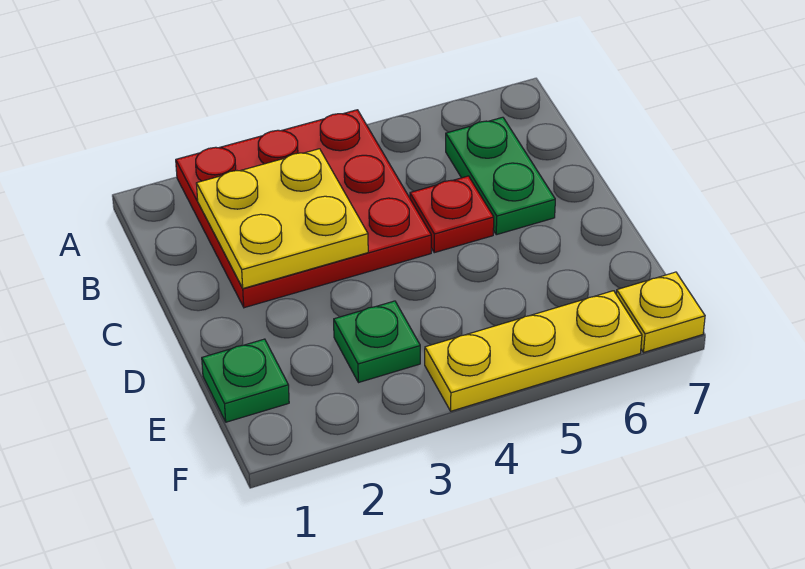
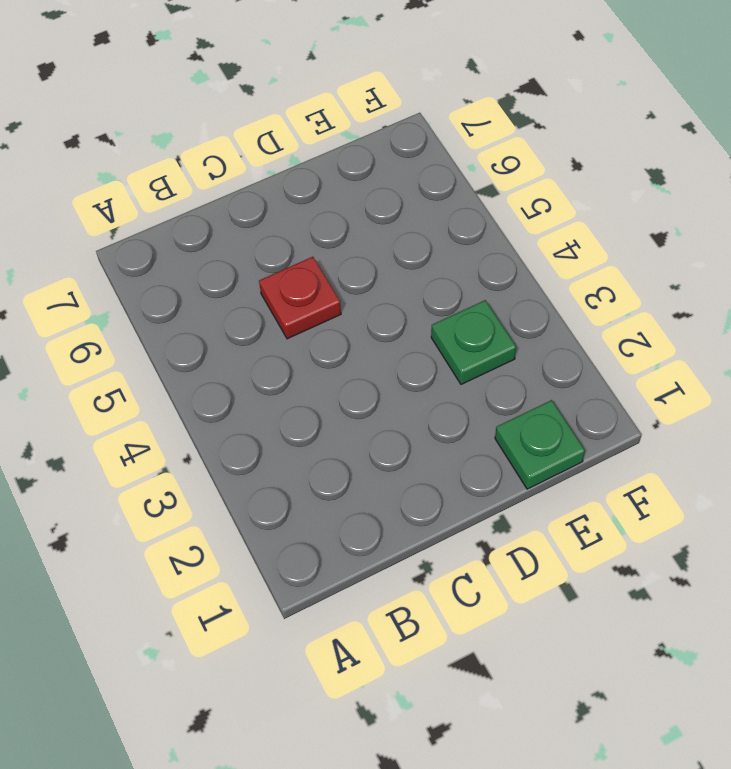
none -> red 3x3 plate [176,110,431,308]
none -> green 1x2 plate [446,117,555,235]

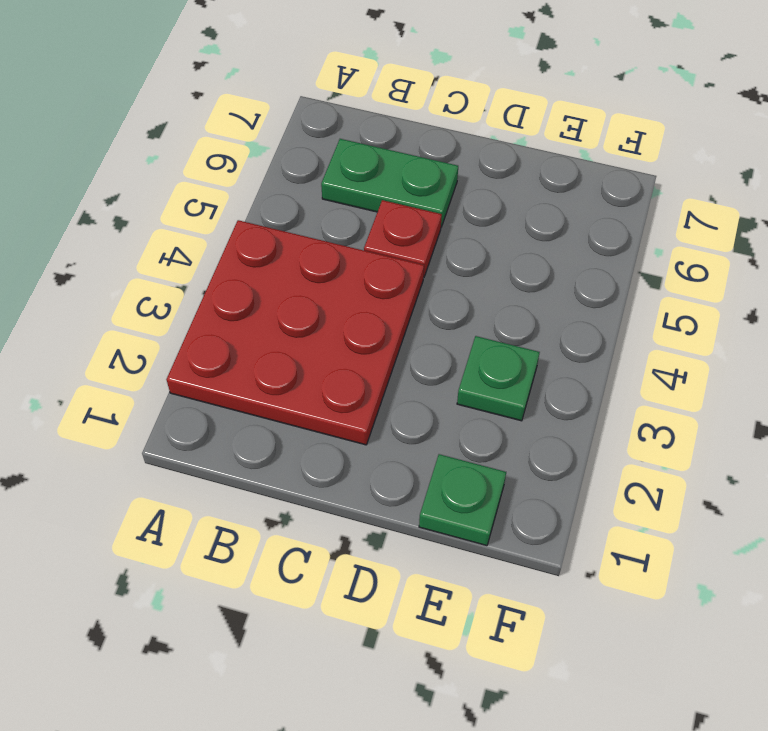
none -> yellow 1x3 plate [425,291,642,411]
none -> yellow 1x1 plate [616,272,705,352]

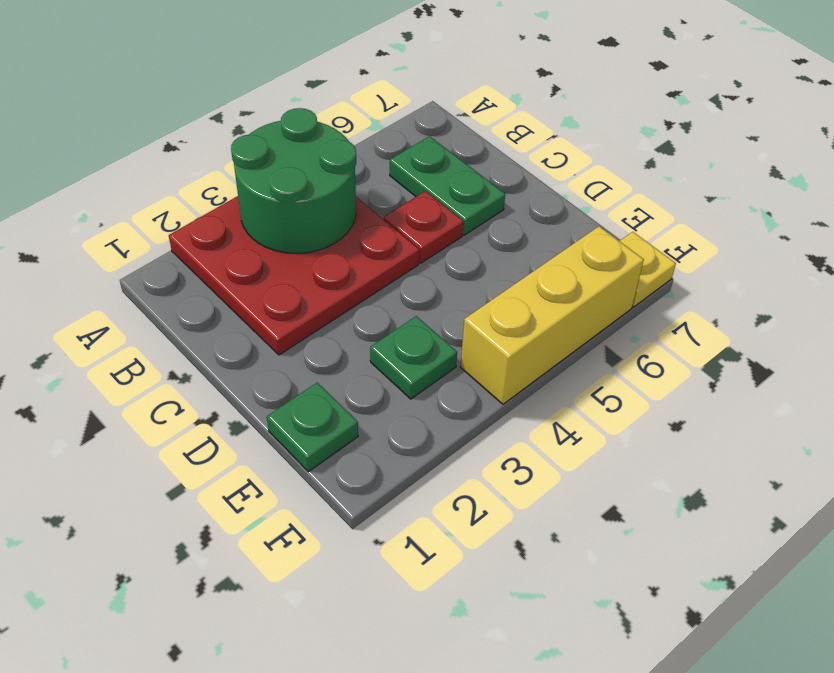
green 2x2 round brick [231,108,356,253] -> yellow 2x2 plate [196,149,368,288]
yellow 1x3 brick [461,226,644,404] -> yellow 1x3 plate [425,291,642,411]

